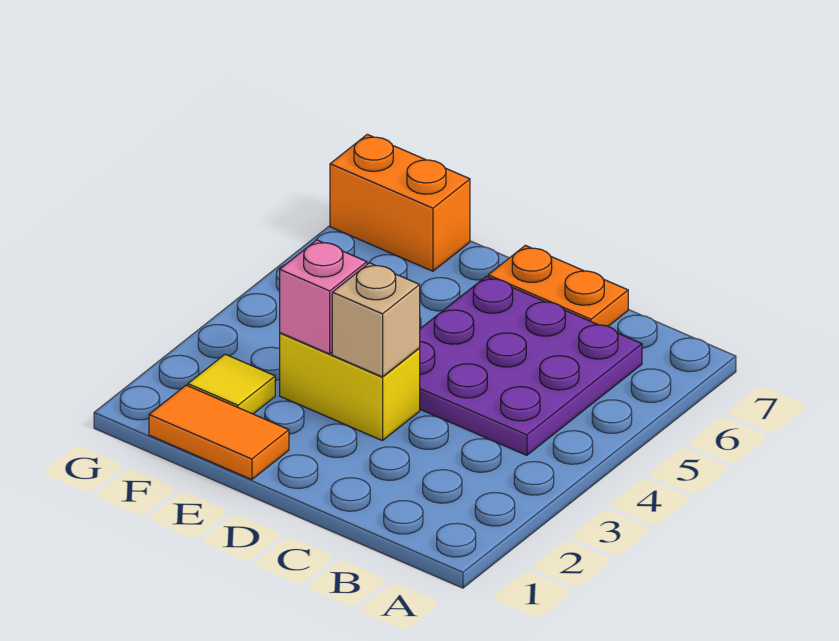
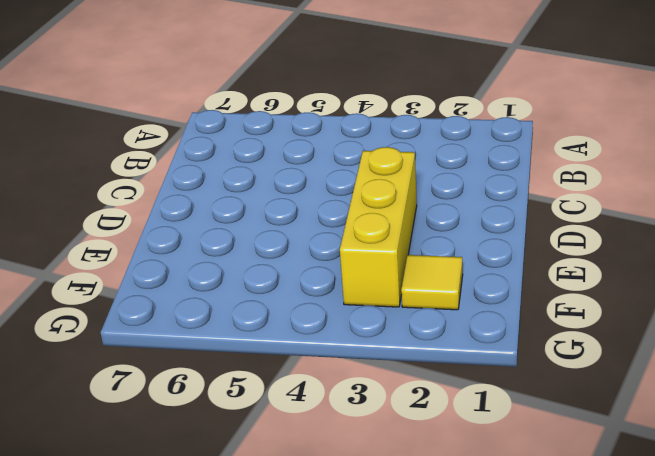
yellow 1x3 brick [340,147,417,307] -> yellow 1x2 brick [280,333,420,441]
none -> purple 3x3 plate [419,276,642,455]
none -> orange 1x2 plate [488,245,628,326]

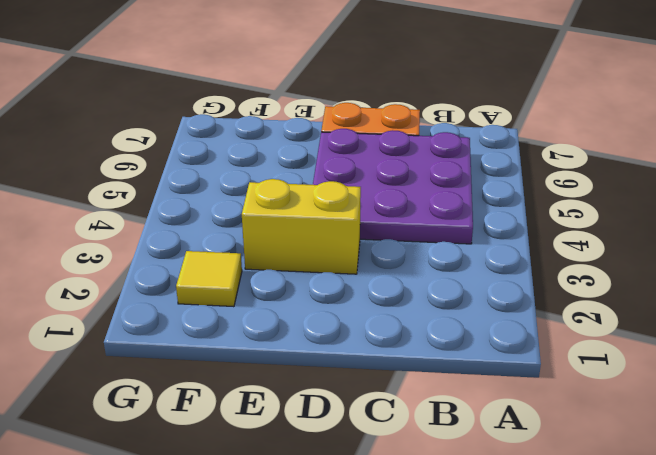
none -> orange 1x2 tile [149,385,289,480]
none -> orange 1x2 brick [330,134,470,271]

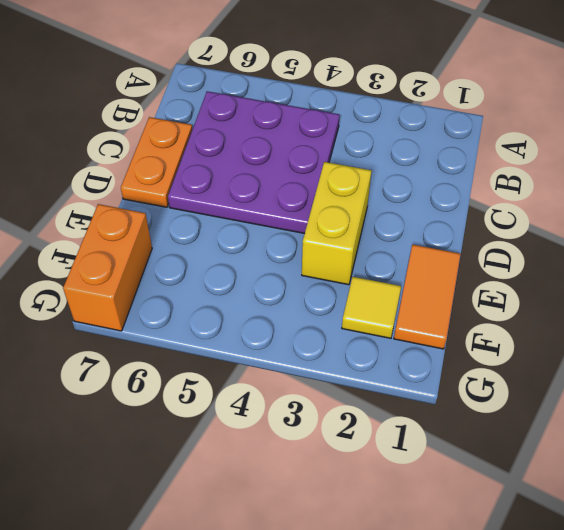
none -> tan 1x1 brick [332,263,420,377]
none -> pink 1x1 brick [280,240,367,354]

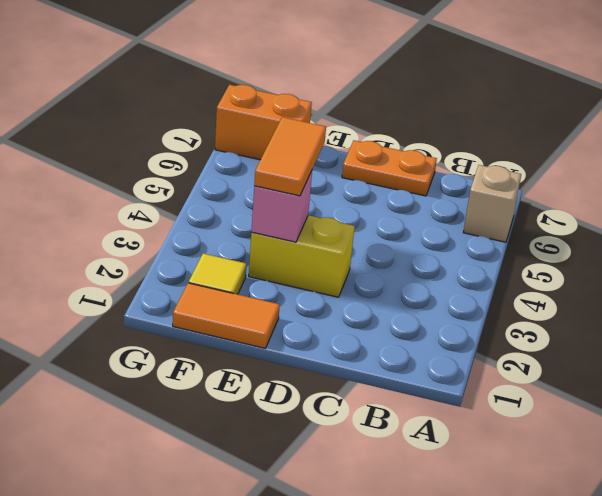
tan 1x1 brick [463,165,521,242] -> tan 1x1 brick moved to [332,263,420,377]
orange 1x2 tile [254,117,326,196] -> none
none -> purple 3x3 plate [419,276,642,455]

